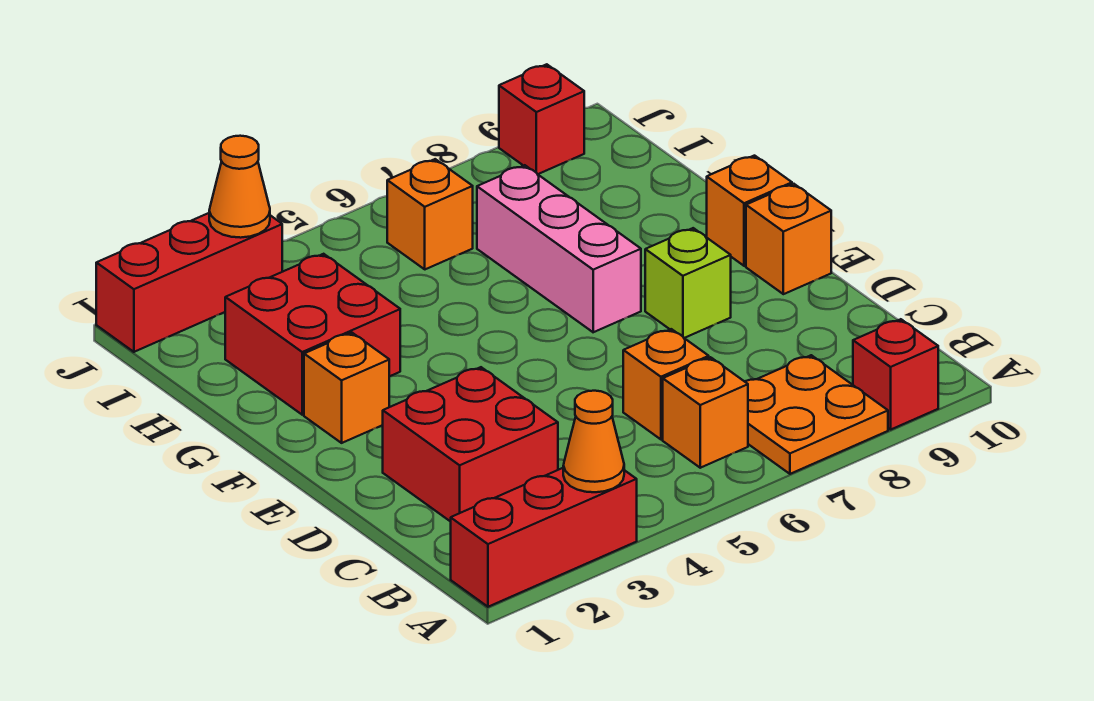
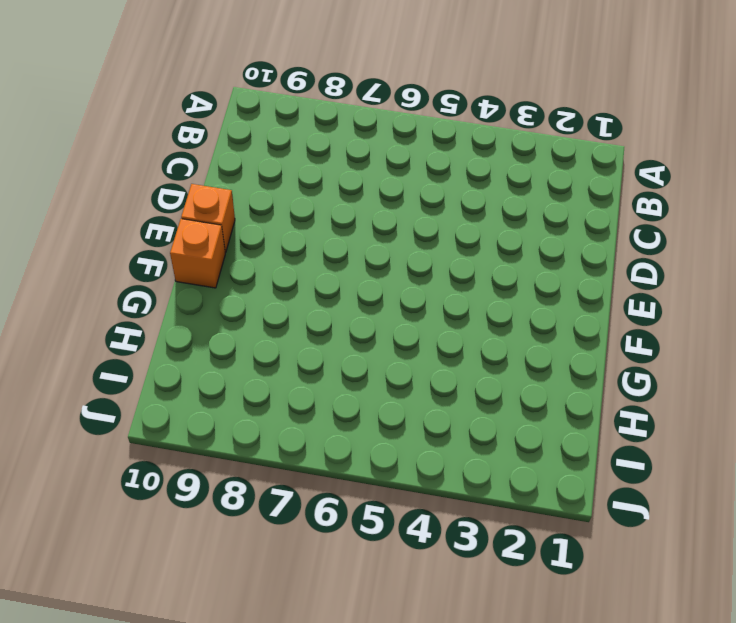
none -> red 1x3 brick [451,468,637,607]
none -> orange 2x2 plate [745,355,888,474]
none -> red 1x1 brick [853,319,938,430]

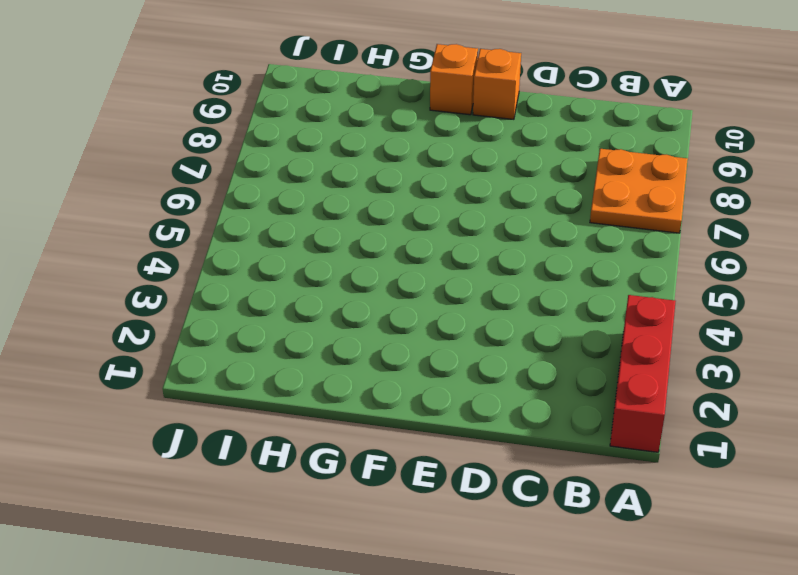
none -> red 1x1 brick [853,319,938,430]
none -> orange 1x1 brick [663,357,748,468]
none -> red 2x2 brick [383,367,558,522]

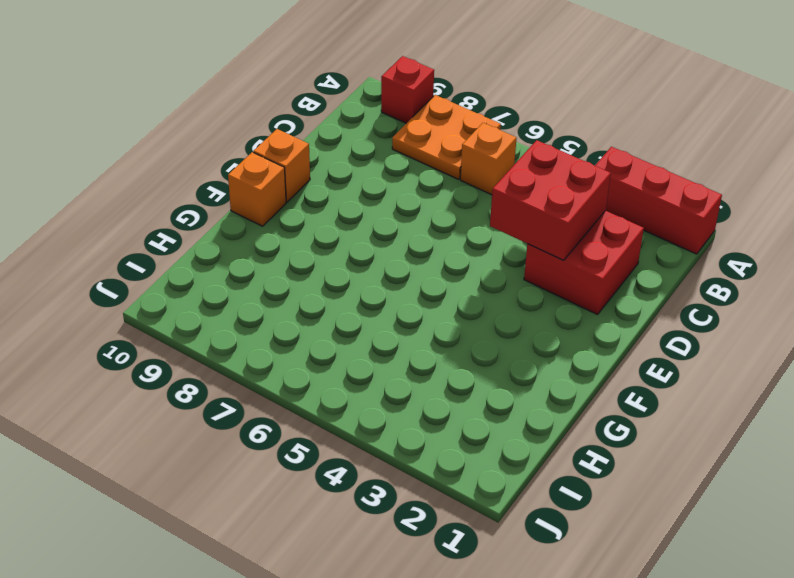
red 2x2 brick [490,140,611,260] -> red 2x2 brick moved to [225,254,400,415]
none -> orange 1x1 brick [623,329,709,439]
none -> lime 1x1 brick [645,228,731,338]
none -> orange 1x1 brick [304,333,389,443]

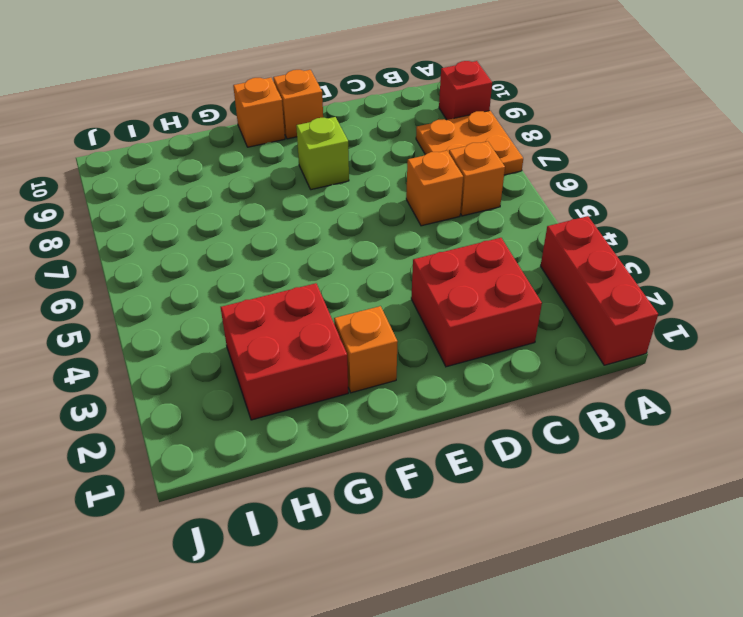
none -> pink 1x3 brick [477,165,641,332]
none -> orange 1x1 brick [387,159,473,269]
none -> red 1x3 brick [96,213,282,352]

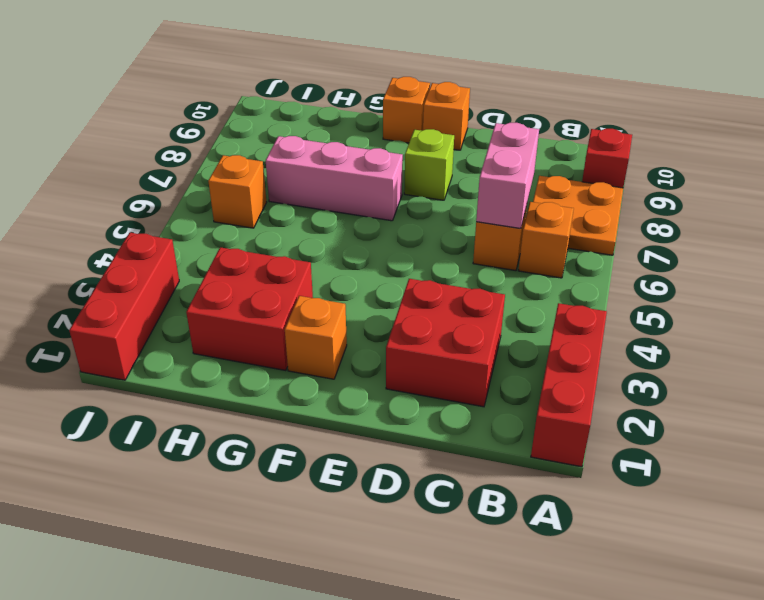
pink 1x2 brick [476,123,539,229] -> none
none -> red 1x1 brick [499,64,584,174]
none -> orange 1x1 cone [563,391,624,492]
none -> orange 1x1 cone [209,136,270,238]

